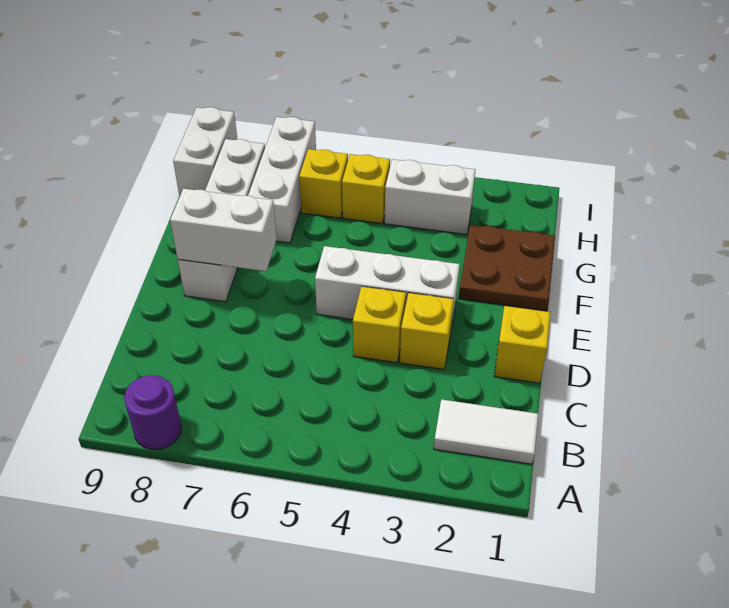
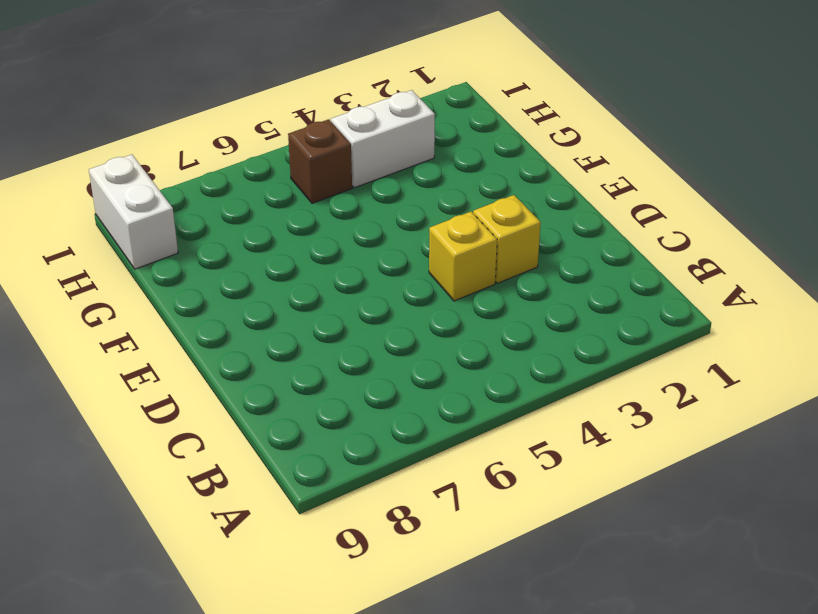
brown 1x1 brick [288,119,352,203] -> yellow 1x1 brick [342,154,390,224]
none -> purple 1x1 round brick [124,375,182,450]
none -> white 1x2 tile [434,399,538,464]
none -> yellow 1x1 brick [494,306,551,383]

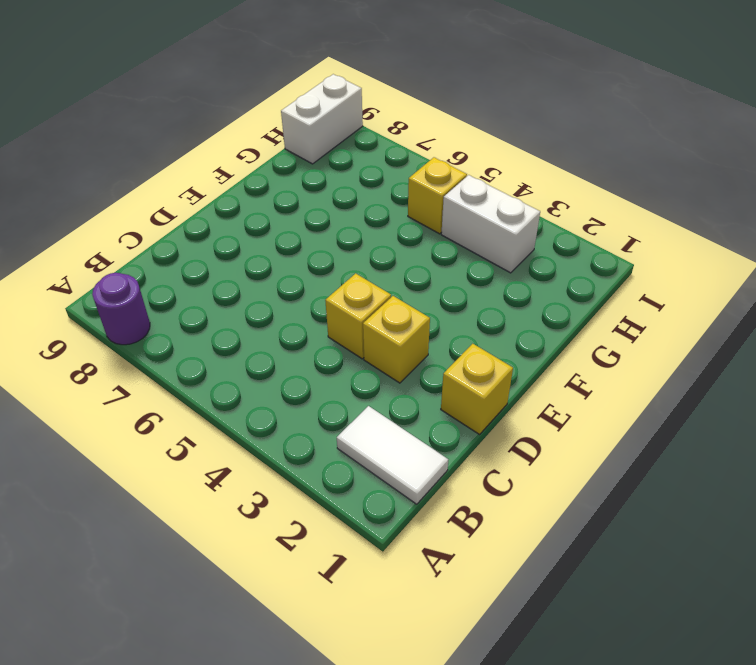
none -> white 1x3 brick [315,246,460,328]
none -> white 1x4 brick [178,139,265,302]
none -> brown 2x2 plate [459,225,555,311]

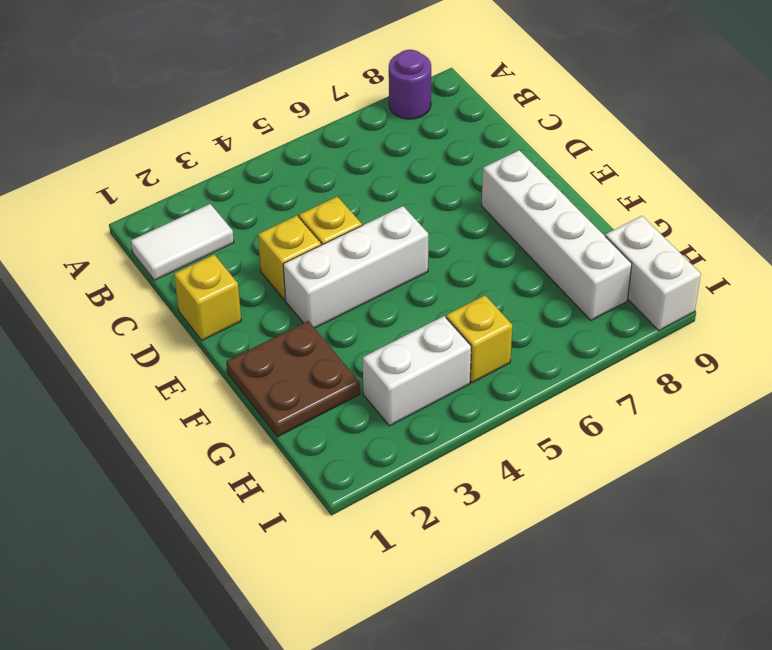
none -> white 1x3 brick [248,117,316,243]
none -> yellow 1x1 brick [299,149,348,218]
none -> white 1x2 brick [170,188,277,271]

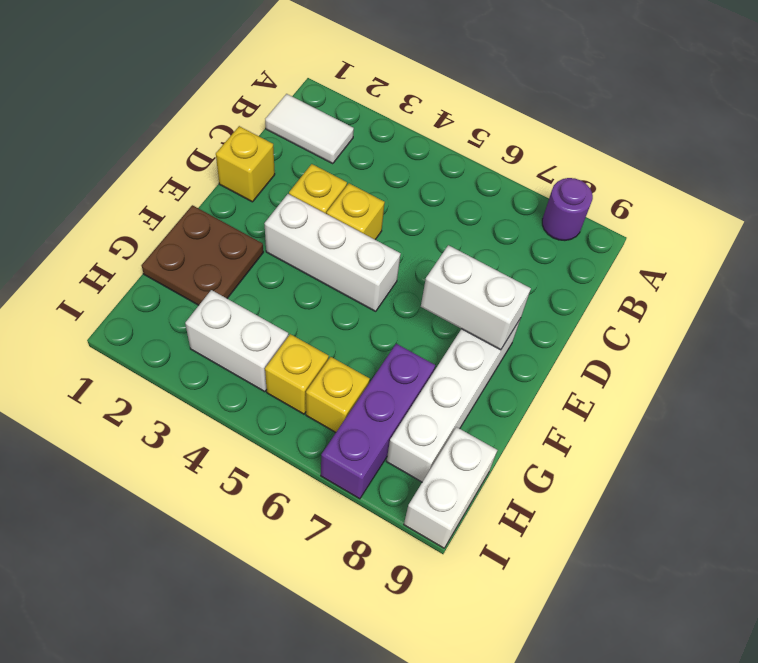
purple 1x3 brick [321,344,435,499] -> white 1x3 brick [248,117,316,243]

